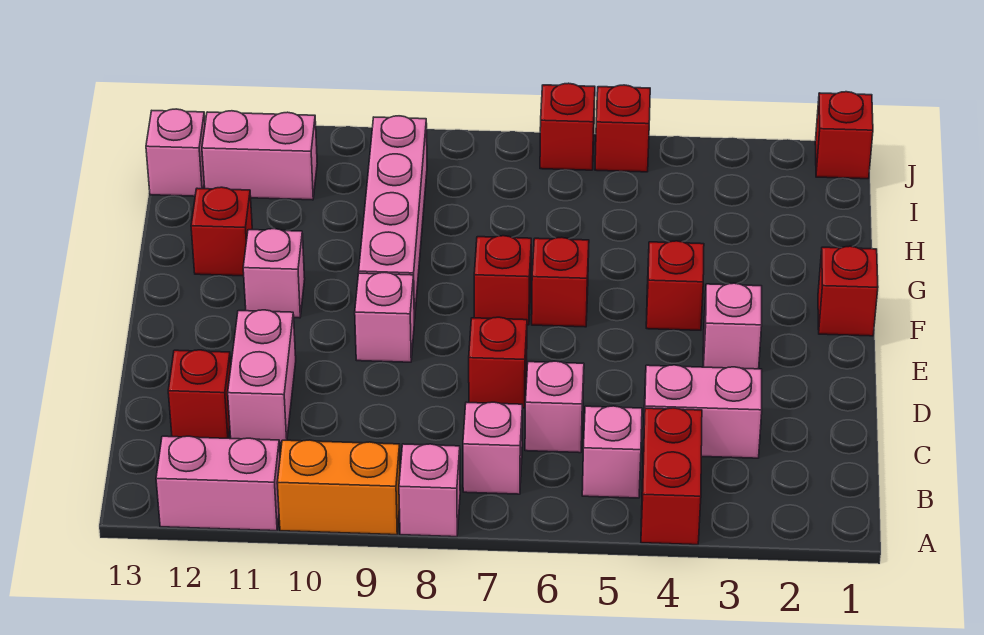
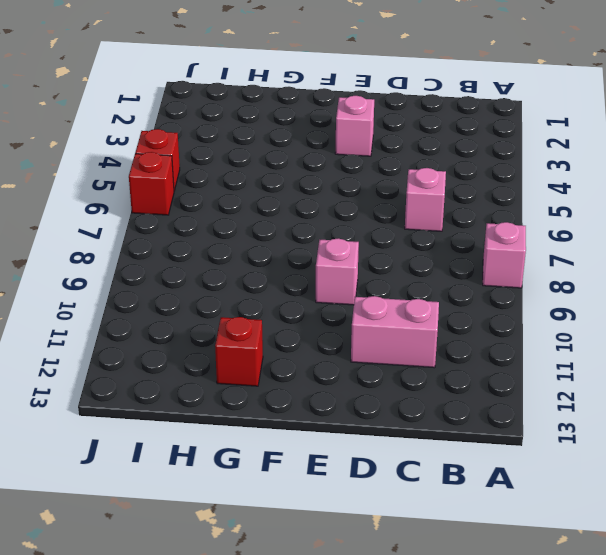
none -> red 1x2 brick [641,408,702,545]
none -> orange 1x2 brick [277,440,400,535]
none -> pink 1x2 brick [156,436,280,531]

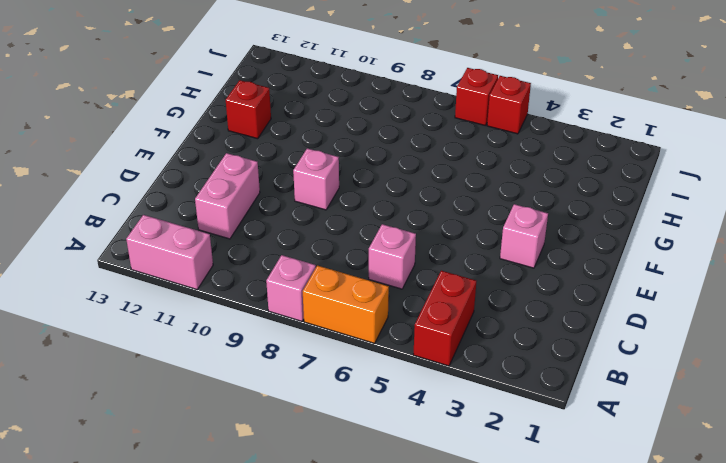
orange 1x2 brick [303,266,389,343] -> orange 1x2 brick moved to [277,440,400,535]
none -> pink 1x1 brick [582,406,642,498]
none -> pink 1x1 brick [463,402,522,494]
none -> pink 1x2 brick [643,365,762,458]

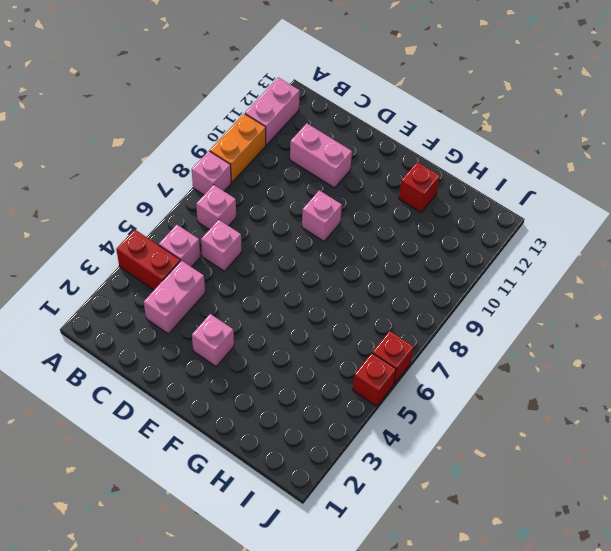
none -> red 1x1 brick [168,350,231,438]
none -> red 1x1 brick [469,317,527,408]
none -> red 1x1 brick [818,246,878,336]

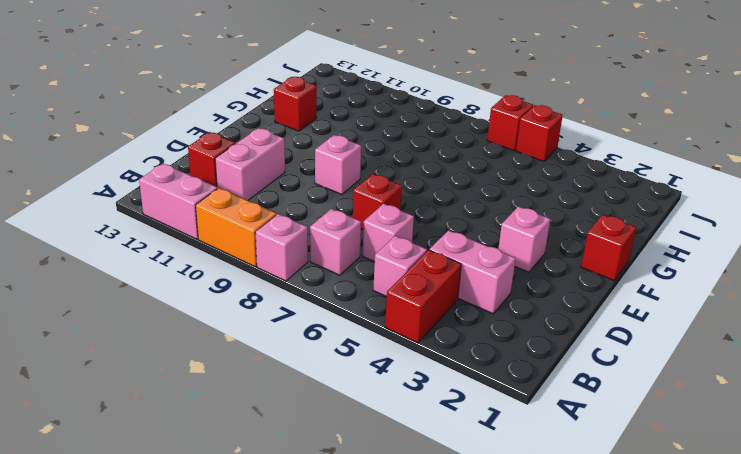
none -> red 1x1 brick [646,241,704,330]
none -> red 1x1 brick [532,237,589,327]
none -> red 1x1 brick [474,236,531,325]

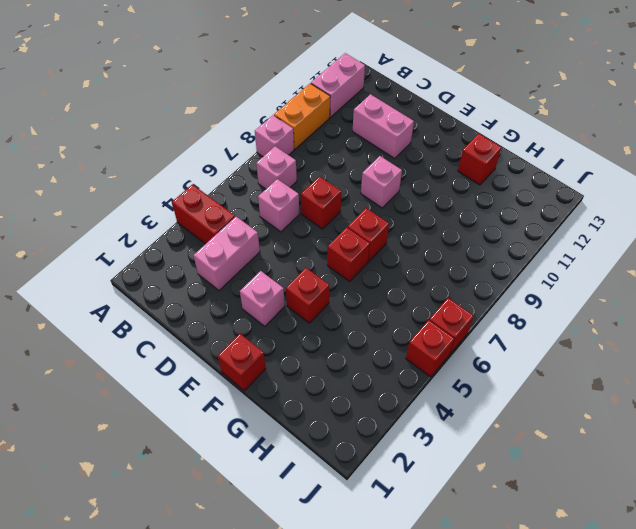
none -> pink 1x1 brick [582,406,642,498]
none -> red 1x1 brick [168,350,231,438]
none -> pink 1x4 brick [359,116,427,321]

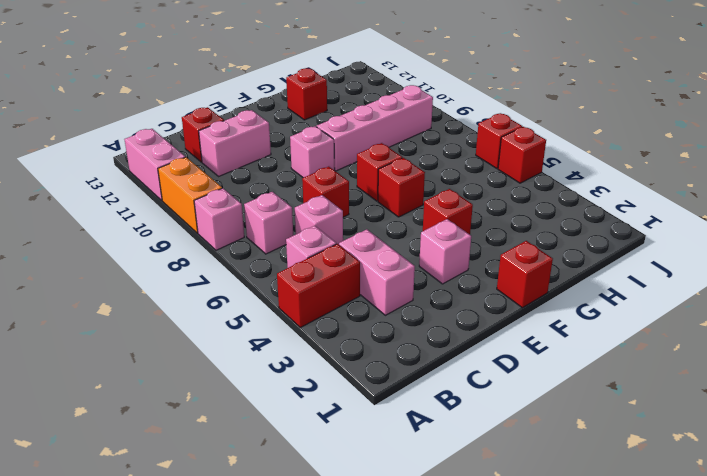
none -> pink 1x1 brick [243,229,305,318]
none -> pink 1x2 brick [202,111,317,200]
none -> pink 1x1 brick [146,109,205,196]

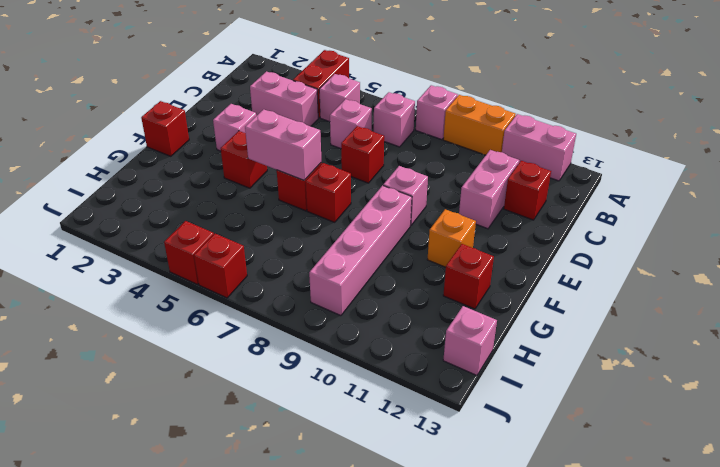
pink 1x2 brick [245,109,322,180] -> pink 1x2 brick moved to [202,111,317,200]
orange 1x1 brick [427,209,476,267] -> pink 1x1 brick [243,229,305,318]
none -> red 1x1 brick [815,92,873,179]

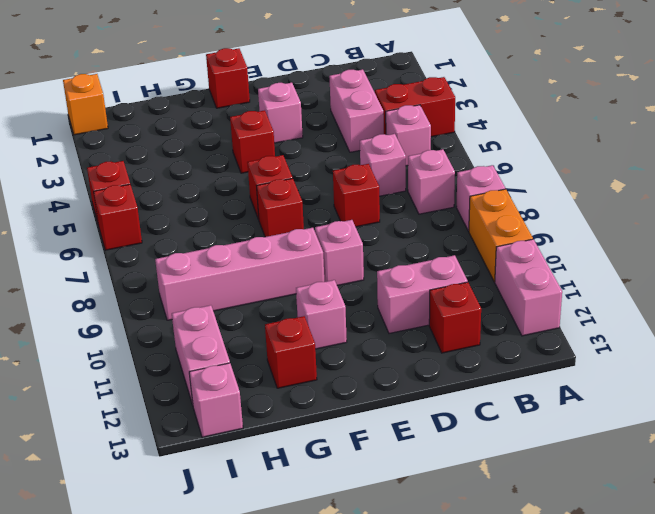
orange 1x1 brick [63,74,108,135] -> red 1x1 brick [815,92,873,179]

